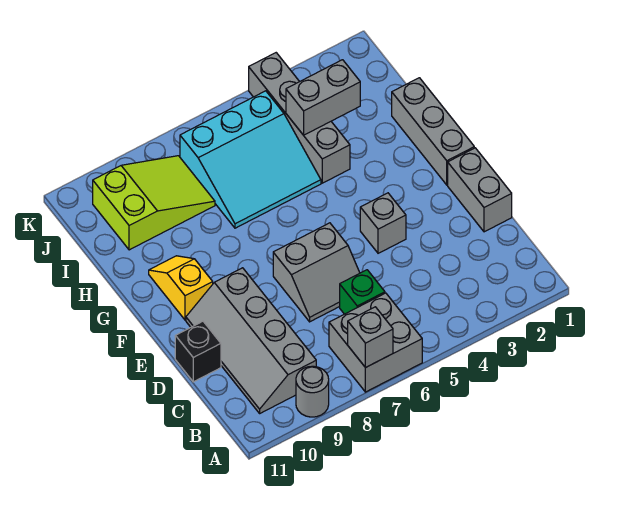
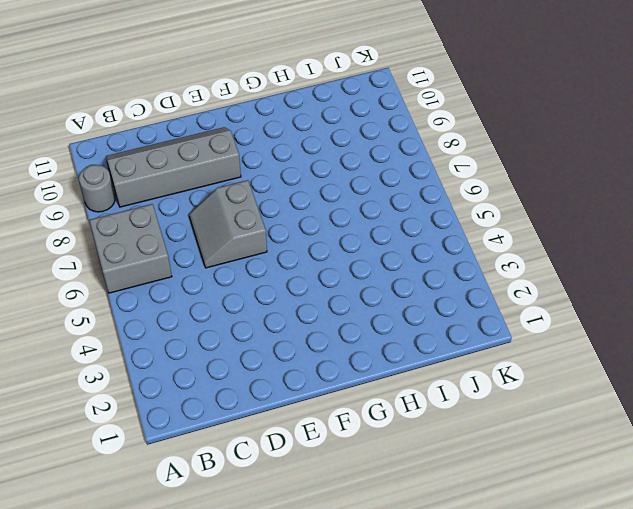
none -> green 1x1 brick [340,270,385,314]
none -> grey 1x2 brick [448,148,512,232]
none -> black 1x1 brick [175,321,221,382]

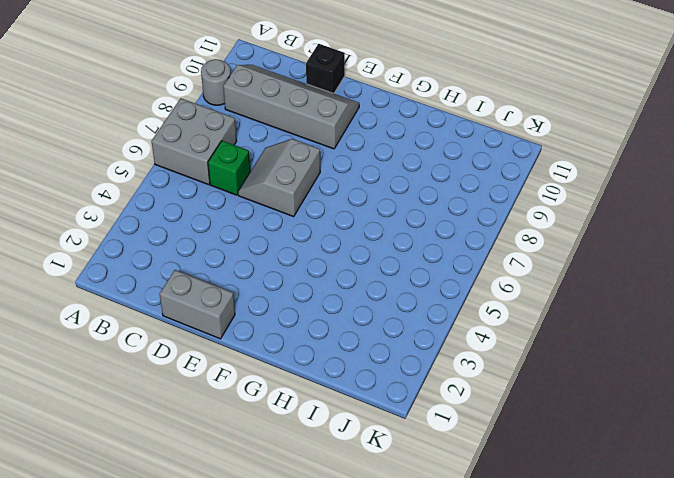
none -> grey 1x1 brick [360,193,406,253]
none -> grey 1x3 brick [392,78,474,185]
none -> yellow 1x2 slope [149,256,213,320]

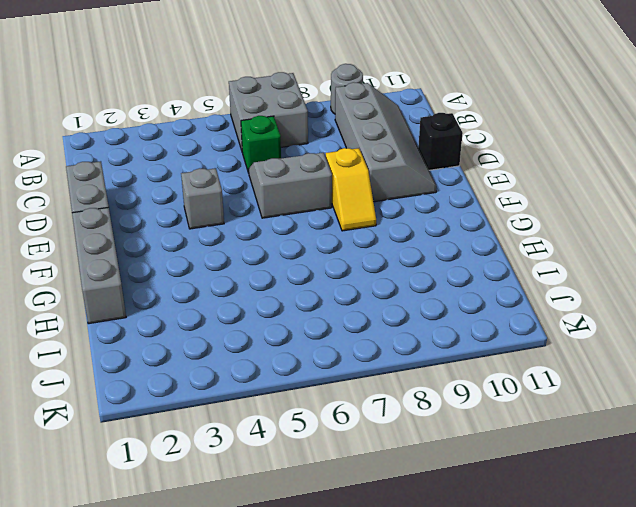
yellow 1x2 slope [326,148,376,231] -> yellow 1x2 slope moved to [149,256,213,320]
none -> grey 1x4 brick [249,53,350,183]
none -> cyan 3x3 slope [180,91,321,228]
none -> lime 2x3 slope [93,156,215,250]

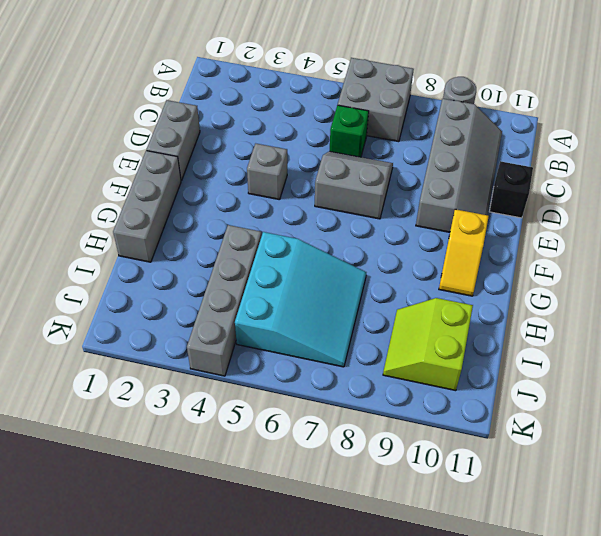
cyan 3x3 slope [235,232,366,367] -> cyan 3x3 slope turned to [180,91,321,228]
lime 2x2 slope [383,298,473,391] -> lime 2x3 slope [93,156,215,250]
none -> grey 1x1 brick [348,307,393,368]
none -> grey 1x2 brick [286,60,360,135]

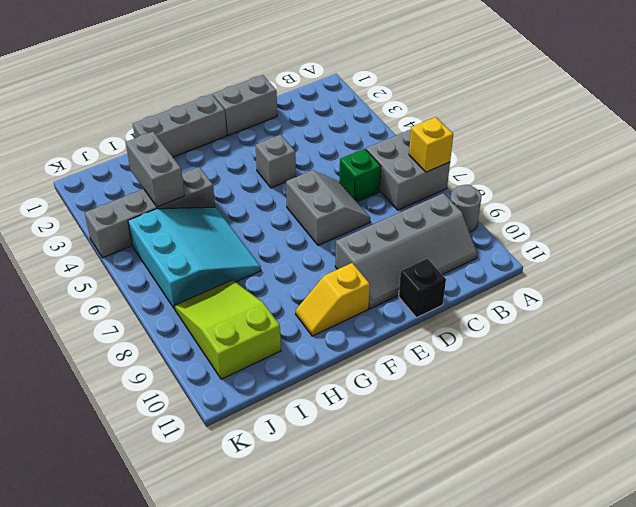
yellow 1x1 brick [409,117,453,172] -> grey 1x1 brick [348,307,393,368]

